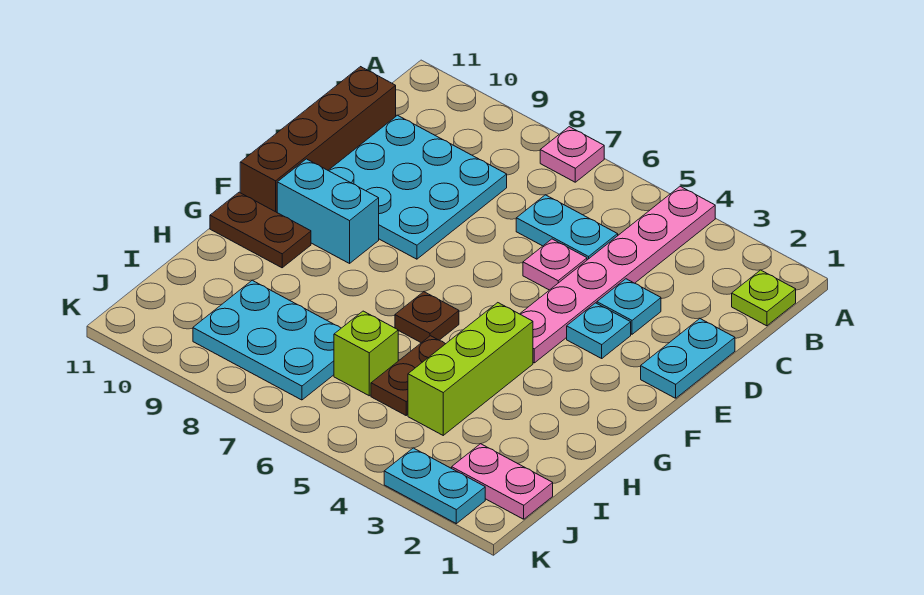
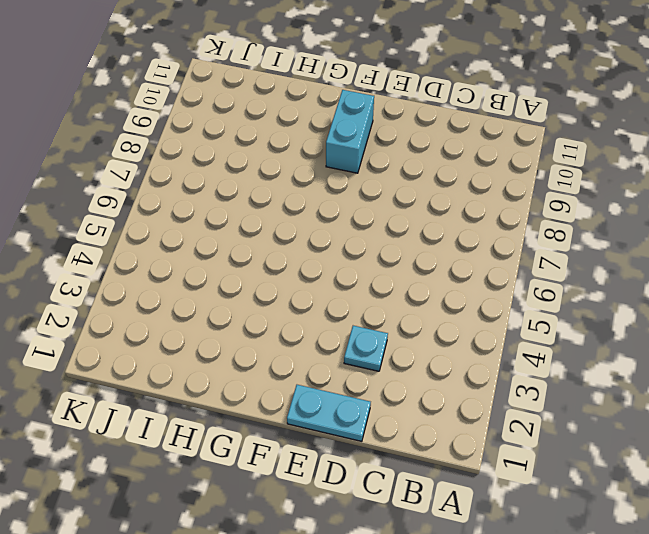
none -> pink 1x6 plate [520,186,715,363]
none -> pink 1x1 plate [540,127,604,182]
none -> lime 1x1 plate [732,270,796,326]

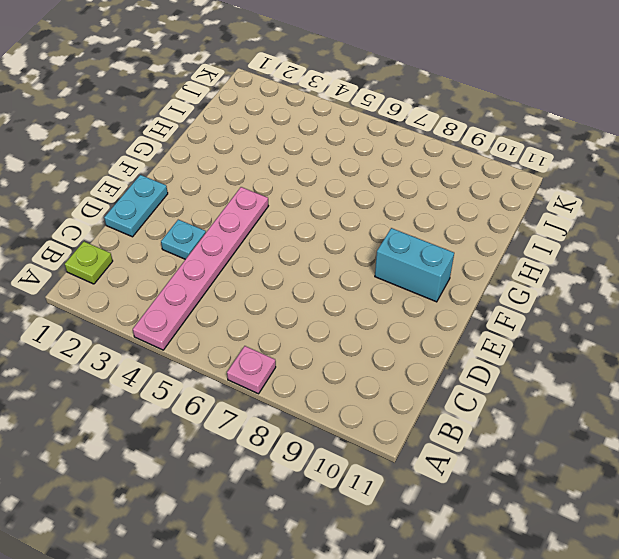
none -> cyan 1x2 plate [516,195,618,260]
none -> cyan 3x3 plate [328,115,507,259]
none -> brown 1x4 brick [240,67,396,212]

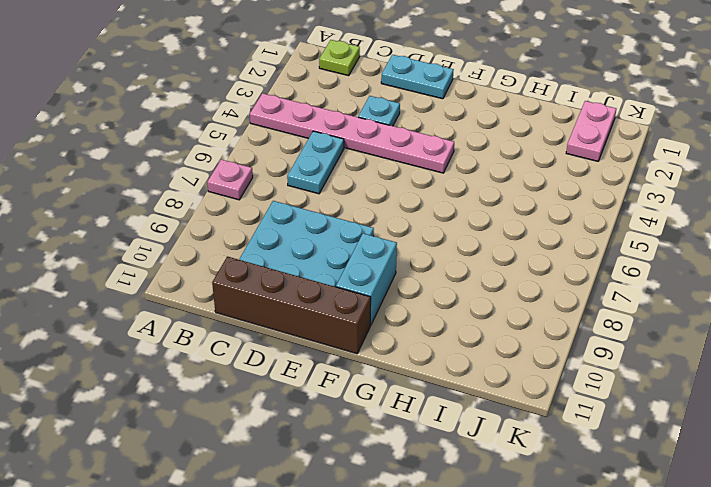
none -> pink 1x1 plate [523,239,587,290]
none -> cyan 1x1 plate [567,303,631,358]
none -> lime 1x3 brick [408,303,533,435]

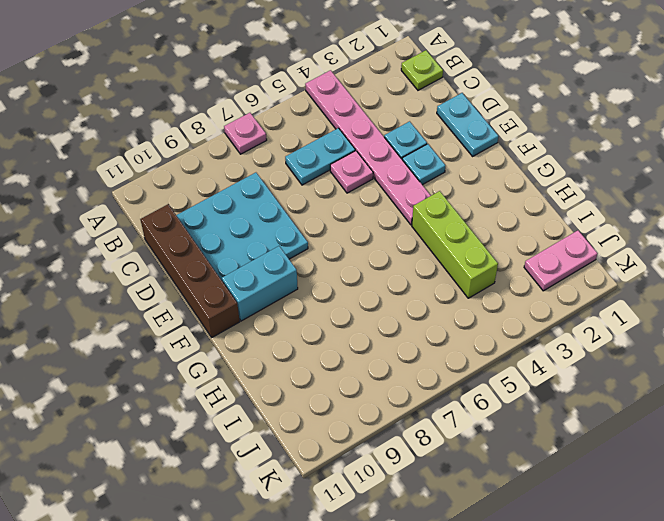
none -> brown 1x1 plate [395,292,459,343]
none -> brown 1x2 plate [210,192,311,268]
none -> brown 1x2 plate [371,336,445,415]

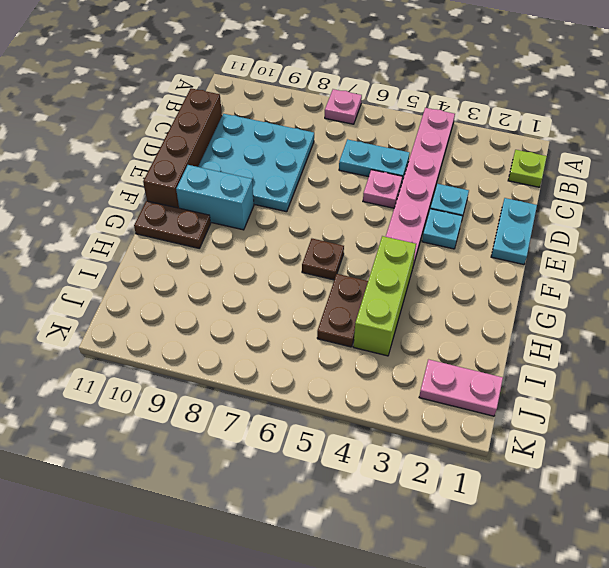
none -> lime 1x1 brick [334,311,398,396]
none -> cyan 2x3 plate [193,280,341,400]
none -> cyan 1x2 plate [384,448,485,524]

